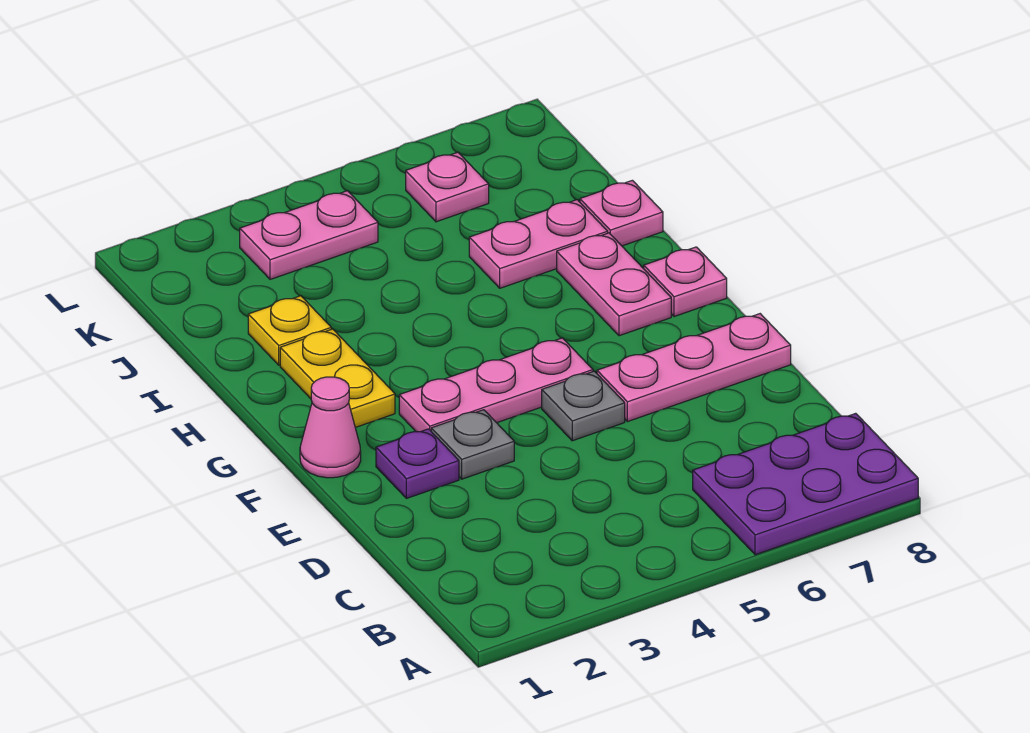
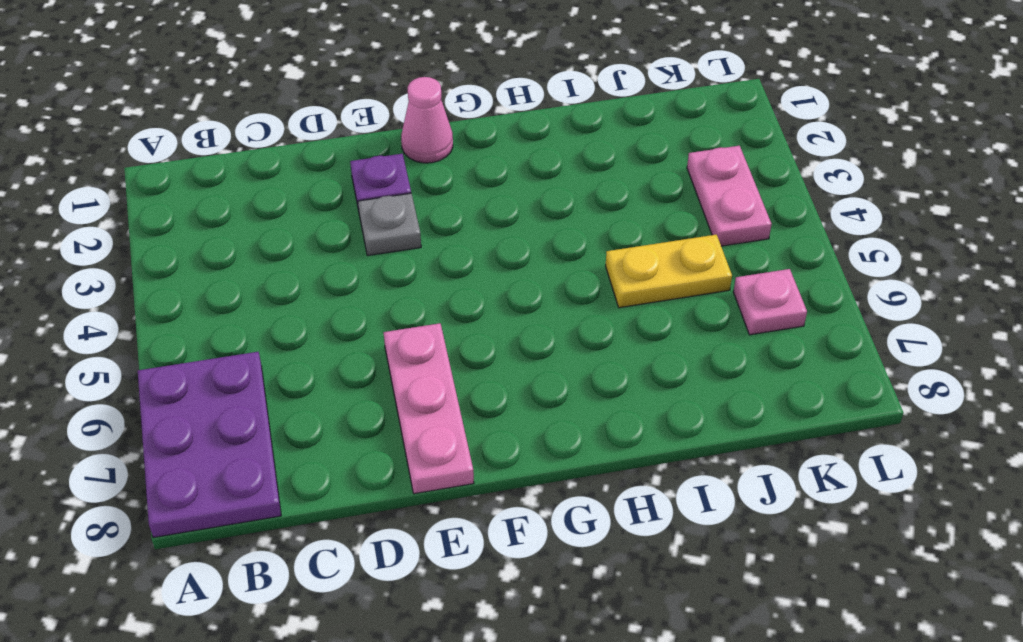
yellow 1x2 plate [606,235,732,308] -> yellow 1x2 plate moved to [280,329,395,428]
none -> grey 1x1 plate [542,371,625,441]
none -> pink 1x3 plate [399,338,593,432]
none -> pink 1x2 plate [557,233,671,336]

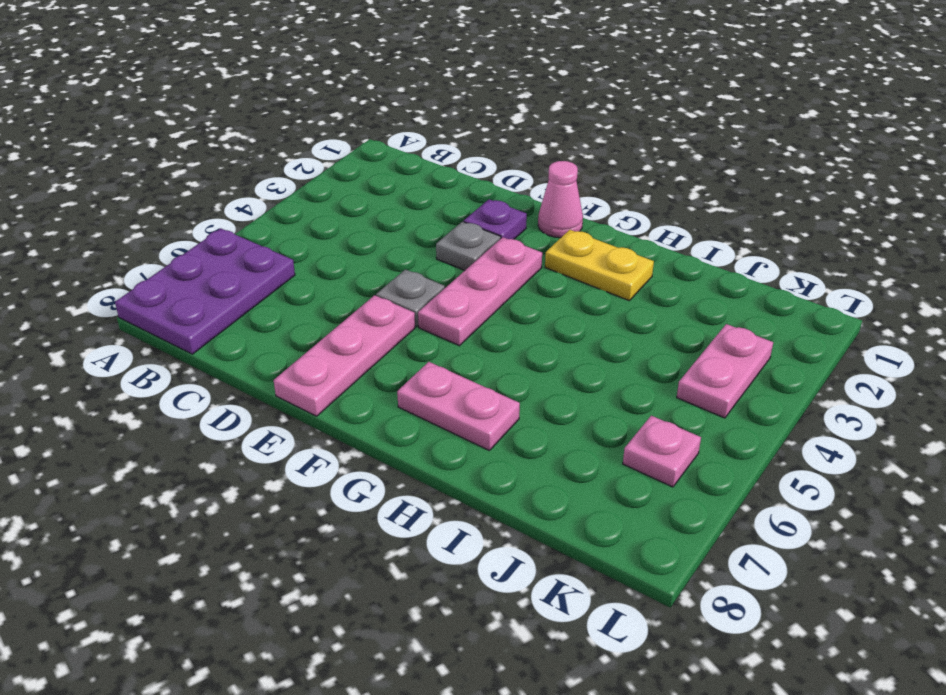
none -> pink 1x1 plate [643,247,727,317]
none -> yellow 1x1 plate [248,296,331,365]
none -> pink 1x2 plate [469,200,608,288]

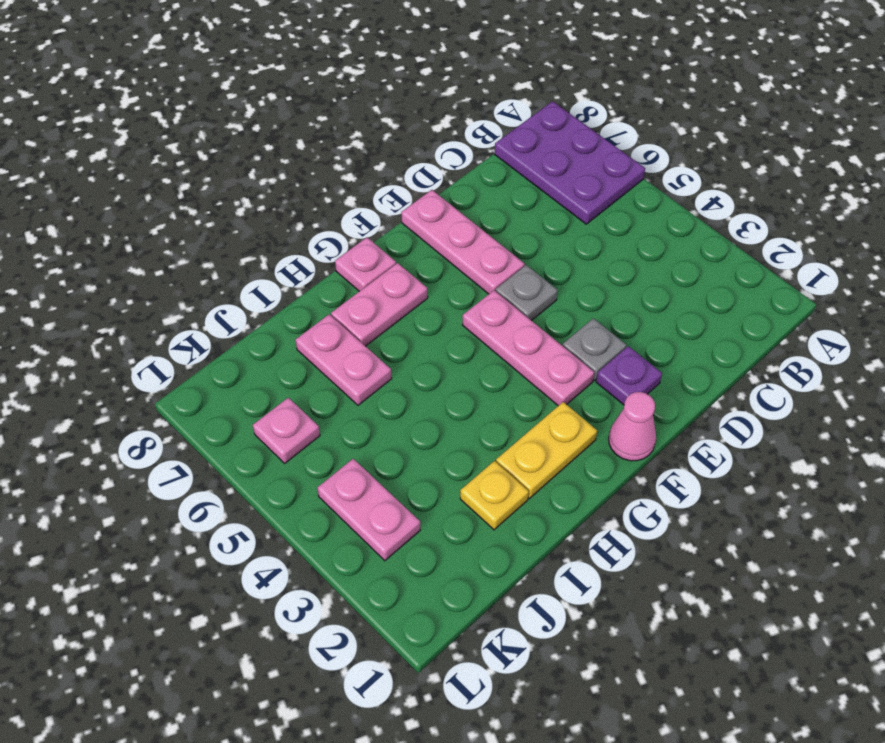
none -> pink 1x1 plate [580,180,663,246]

